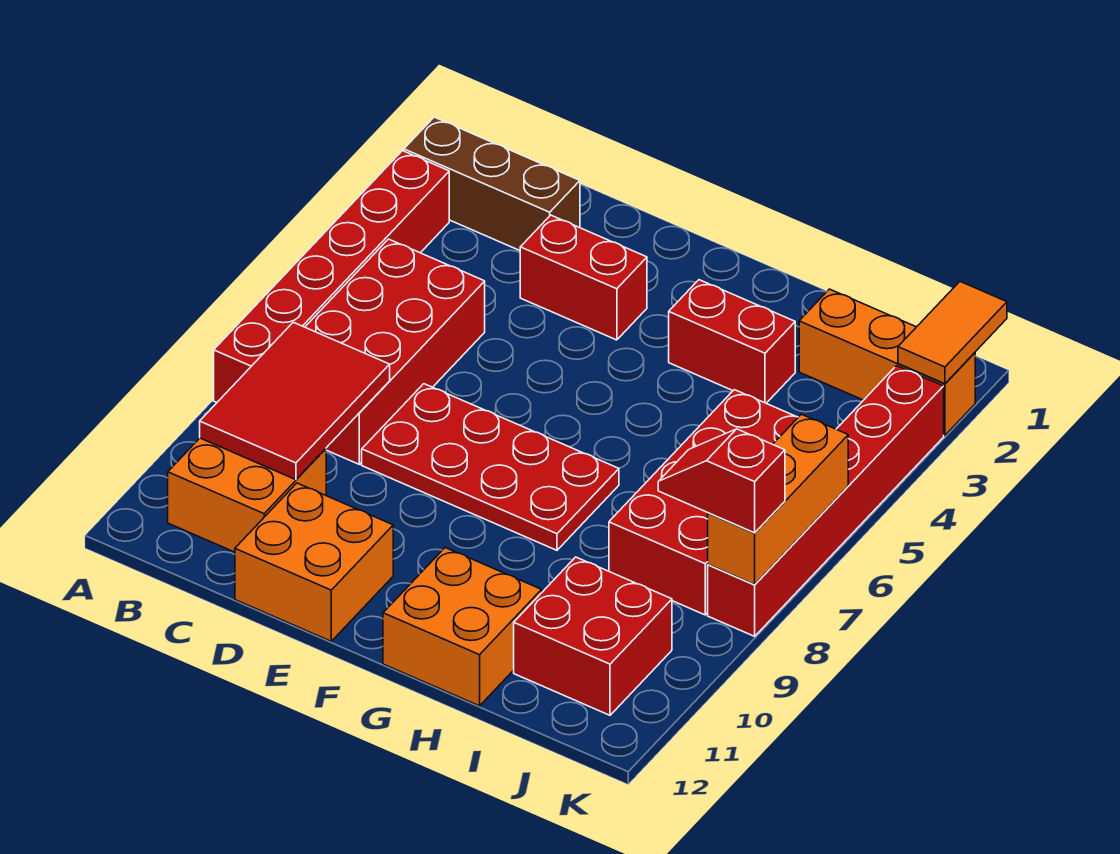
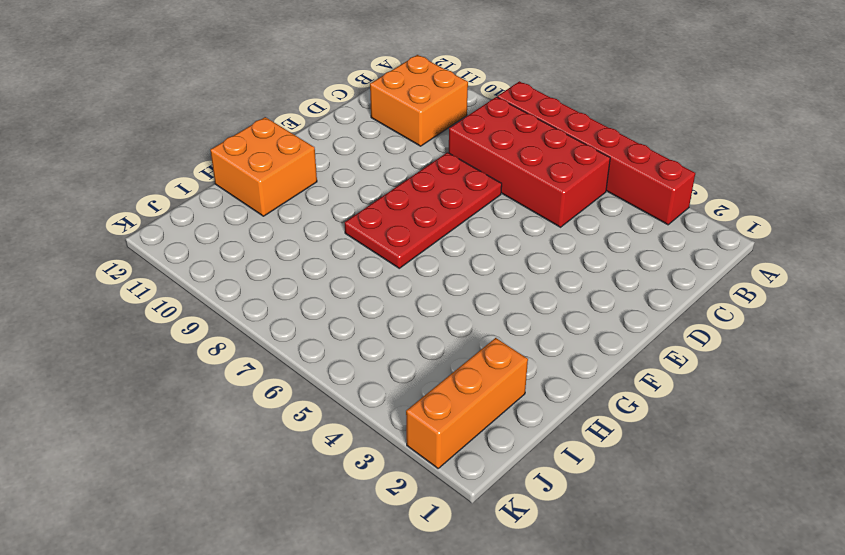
none -> brown 1x3 brick [404,117,580,251]
none -> red 1x2 brick [520,215,647,340]
none -> orange 2x2 brick [235,483,393,641]

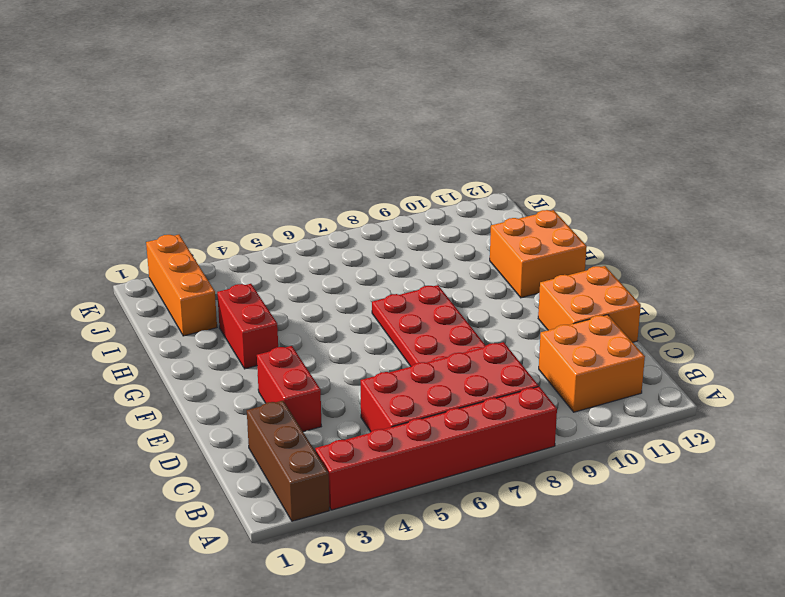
none -> red 2x4 brick [609,390,798,615]
none -> red 2x2 brick [514,557,672,715]
none -> red 1x6 brick [708,366,944,636]

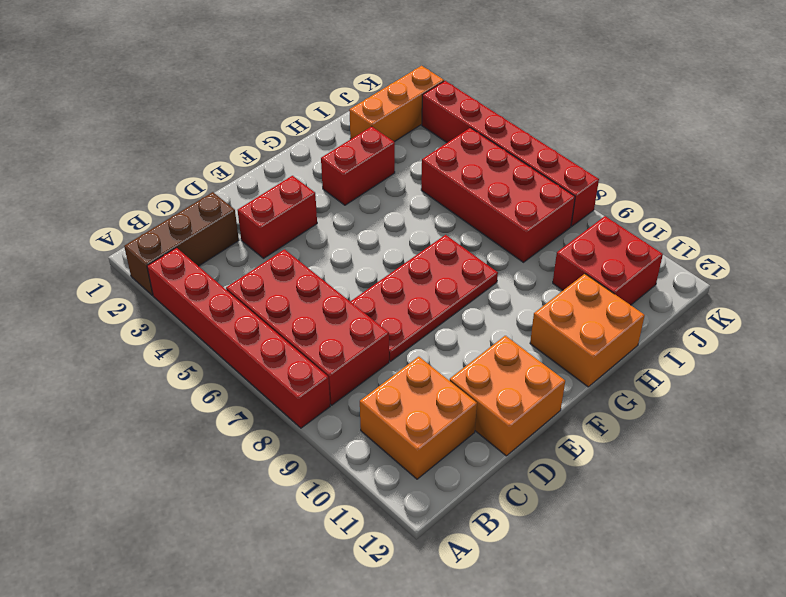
none -> red 2x3 tile [200,322,390,480]
none -> orange 1x2 tile [898,282,1007,384]
none -> orange 1x3 brick [708,414,848,585]

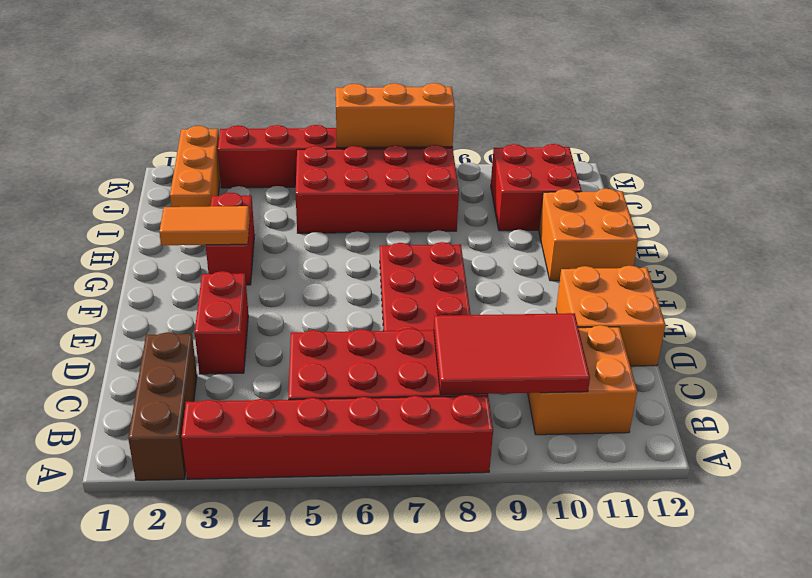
orange 1x2 tile [159,206,250,245] -> orange 1x2 tile moved to [898,282,1007,384]
none -> red 1x2 slope [658,429,785,533]

